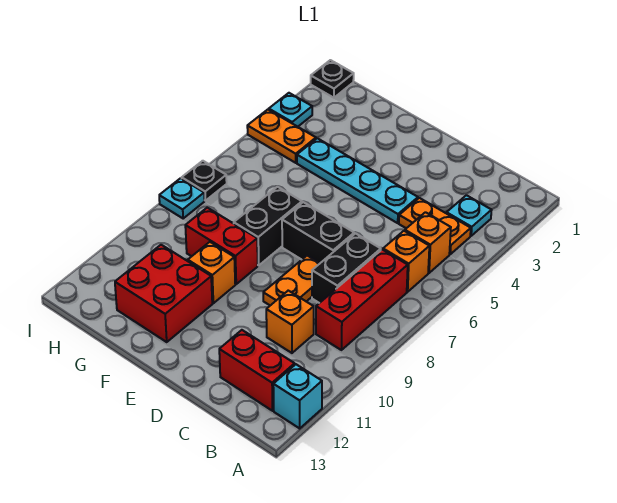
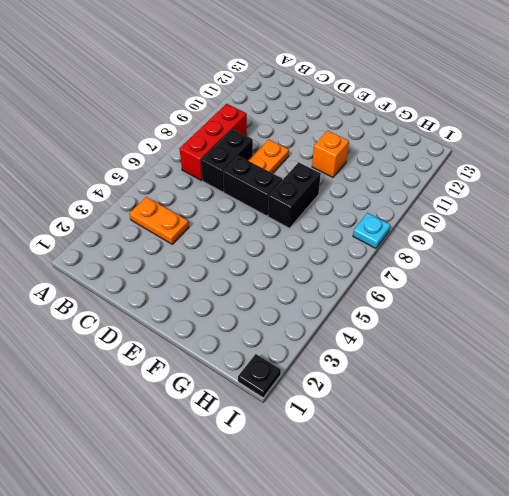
none -> cyan 1x1 brick [273,364,322,428]
none -> cyan 1x1 plate [447,195,492,236]
none -> orange 1x1 brick [405,212,451,273]

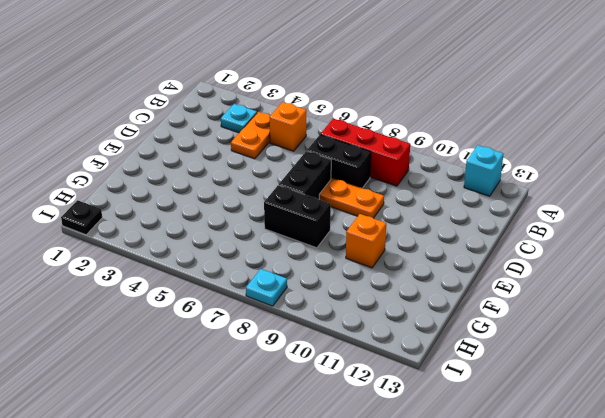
none -> orange 1x1 brick [383,231,429,292]
none -> red 1x2 brick [219,330,295,411]
none -> orange 1x1 brick [266,291,314,353]

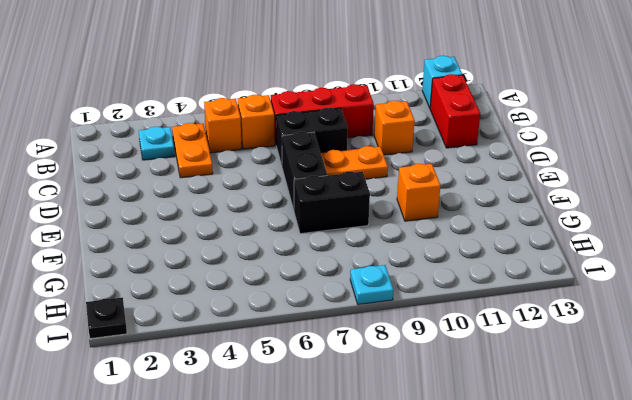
none -> cyan 1x4 plate [297,138,418,223]
none -> red 1x2 brick [185,208,258,284]
none -> red 2x2 brick [115,245,212,342]

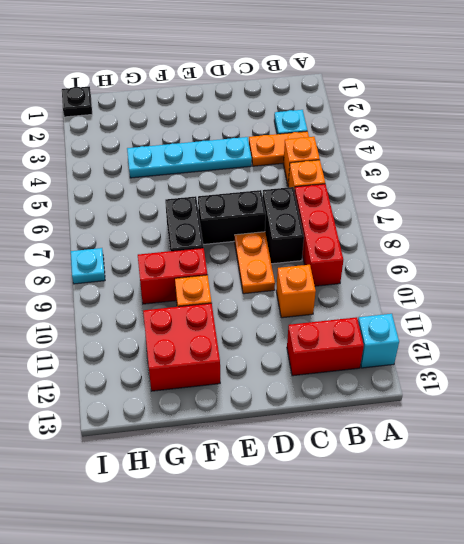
none -> orange 1x2 plate [247,110,316,163]
none -> cyan 1x1 plate [269,93,312,127]
none -> black 1x1 plate [182,161,227,201]

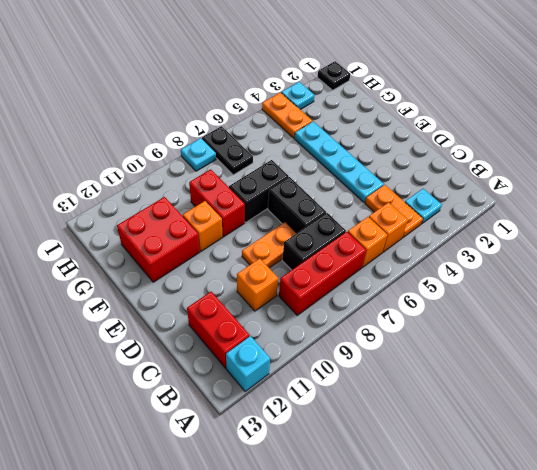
black 1x2 plate [202,126,253,175] -> black 1x1 plate [182,161,227,201]

